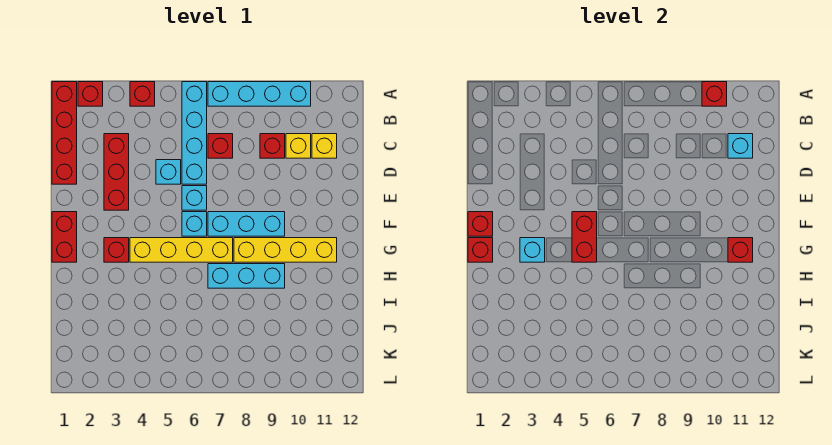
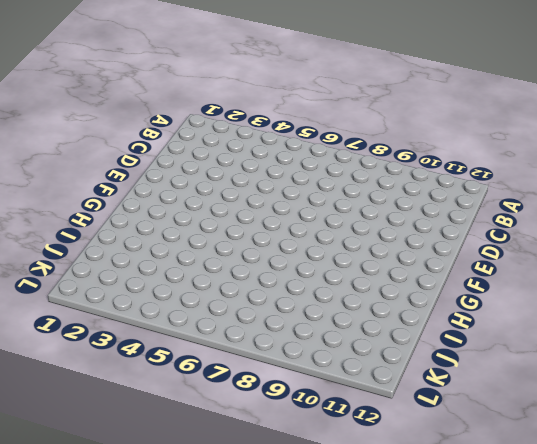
none -> red 1x4 brick [52,82,77,184]
none -> red 1x1 brick [78,82,103,106]
none -> red 1x1 brick [130,82,155,106]

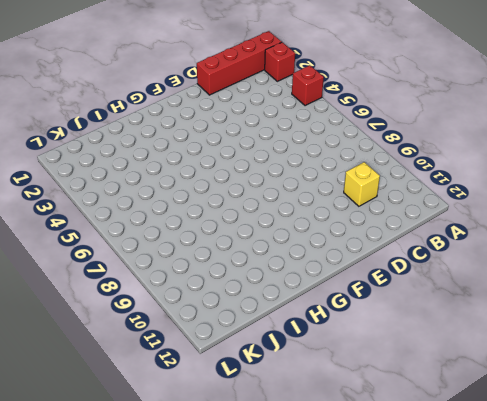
none -> cyan 1x4 brick [182,82,207,184]
none -> cyan 1x4 brick [208,82,311,106]
none -> red 1x3 brick [104,134,129,210]

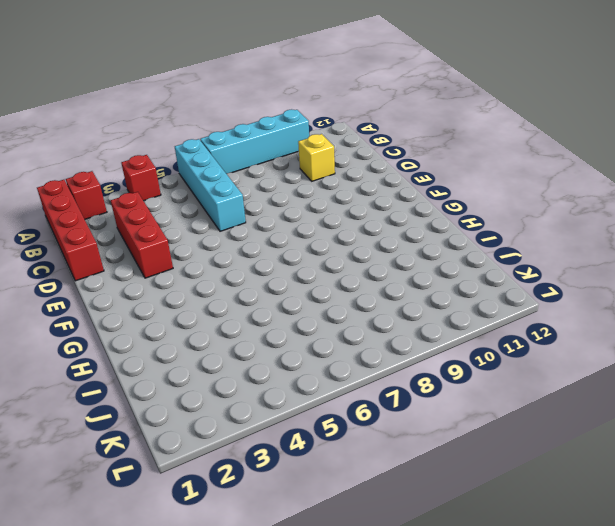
none -> red 1x1 brick [208,134,233,158]
none -> red 1x1 brick [260,134,285,158]
none -> yellow 1x1 brick [312,134,337,158]

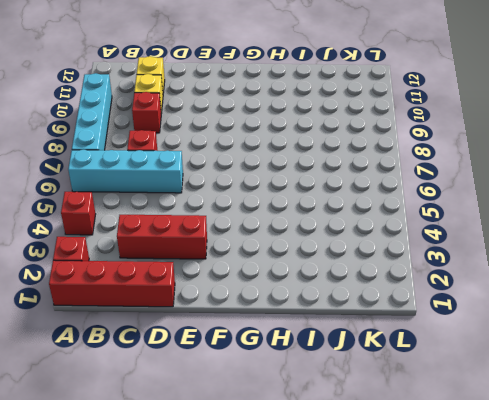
none -> cyan 1x1 brick [156,160,181,184]
none -> cyan 1x1 brick [182,186,207,210]
none -> red 1x2 brick [52,212,77,262]

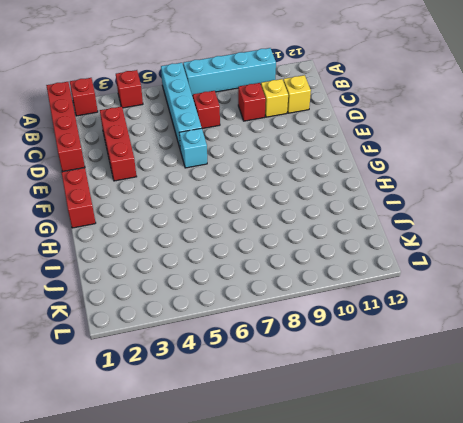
none -> cyan 1x1 brick [156,160,181,184]
none -> cyan 1x1 brick [182,212,207,236]
none -> cyan 1x3 brick [208,212,285,236]

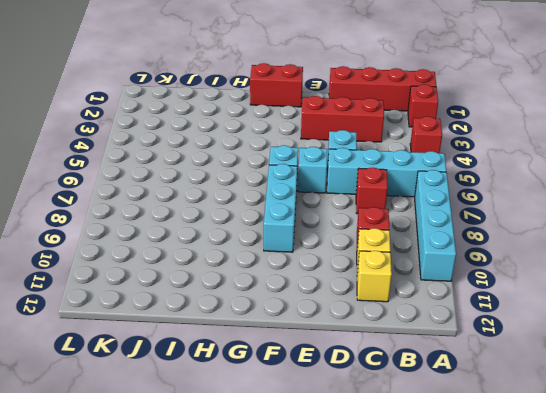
none -> red 1x1 brick [104,238,129,262]
none -> yellow 1x4 brick [130,238,233,262]
none -> yellow 1x4 brick [234,238,337,262]

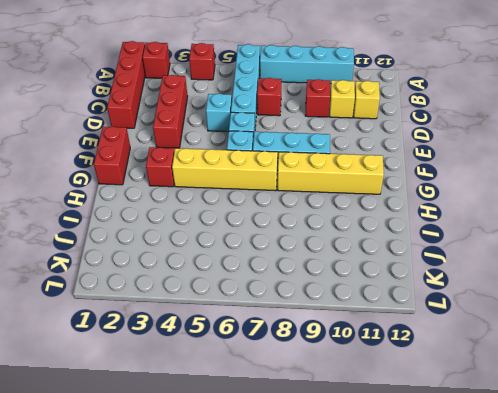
none -> cyan 1x3 brick [208,264,285,288]
none -> red 1x1 brick [702,82,727,106]
none -> cyan 1x1 brick [728,134,753,158]

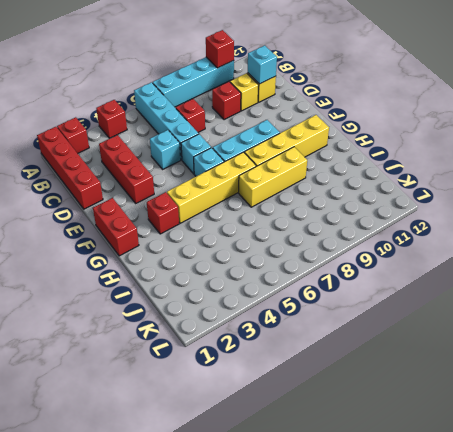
yellow 1x3 brick [239,147,307,207] -> cyan 1x3 brick [208,264,285,288]
none -> red 1x1 brick [468,212,493,236]
none -> red 1x2 brick [572,212,597,262]
none -> red 1x1 brick [468,238,493,262]

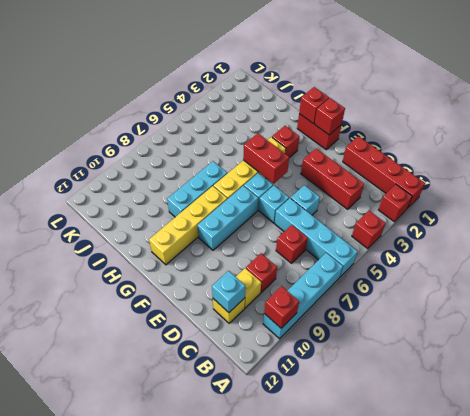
none -> cyan 1x1 brick [520,238,545,262]
none -> red 1x1 brick [728,238,753,262]

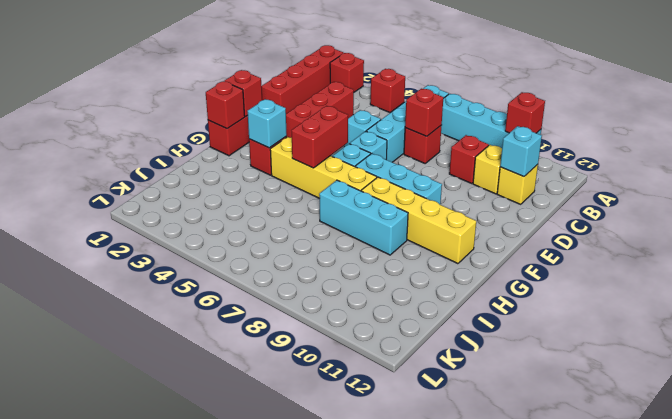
red 1x1 brick [405,89,443,136] -> red 1x1 brick moved to [728,238,753,262]

